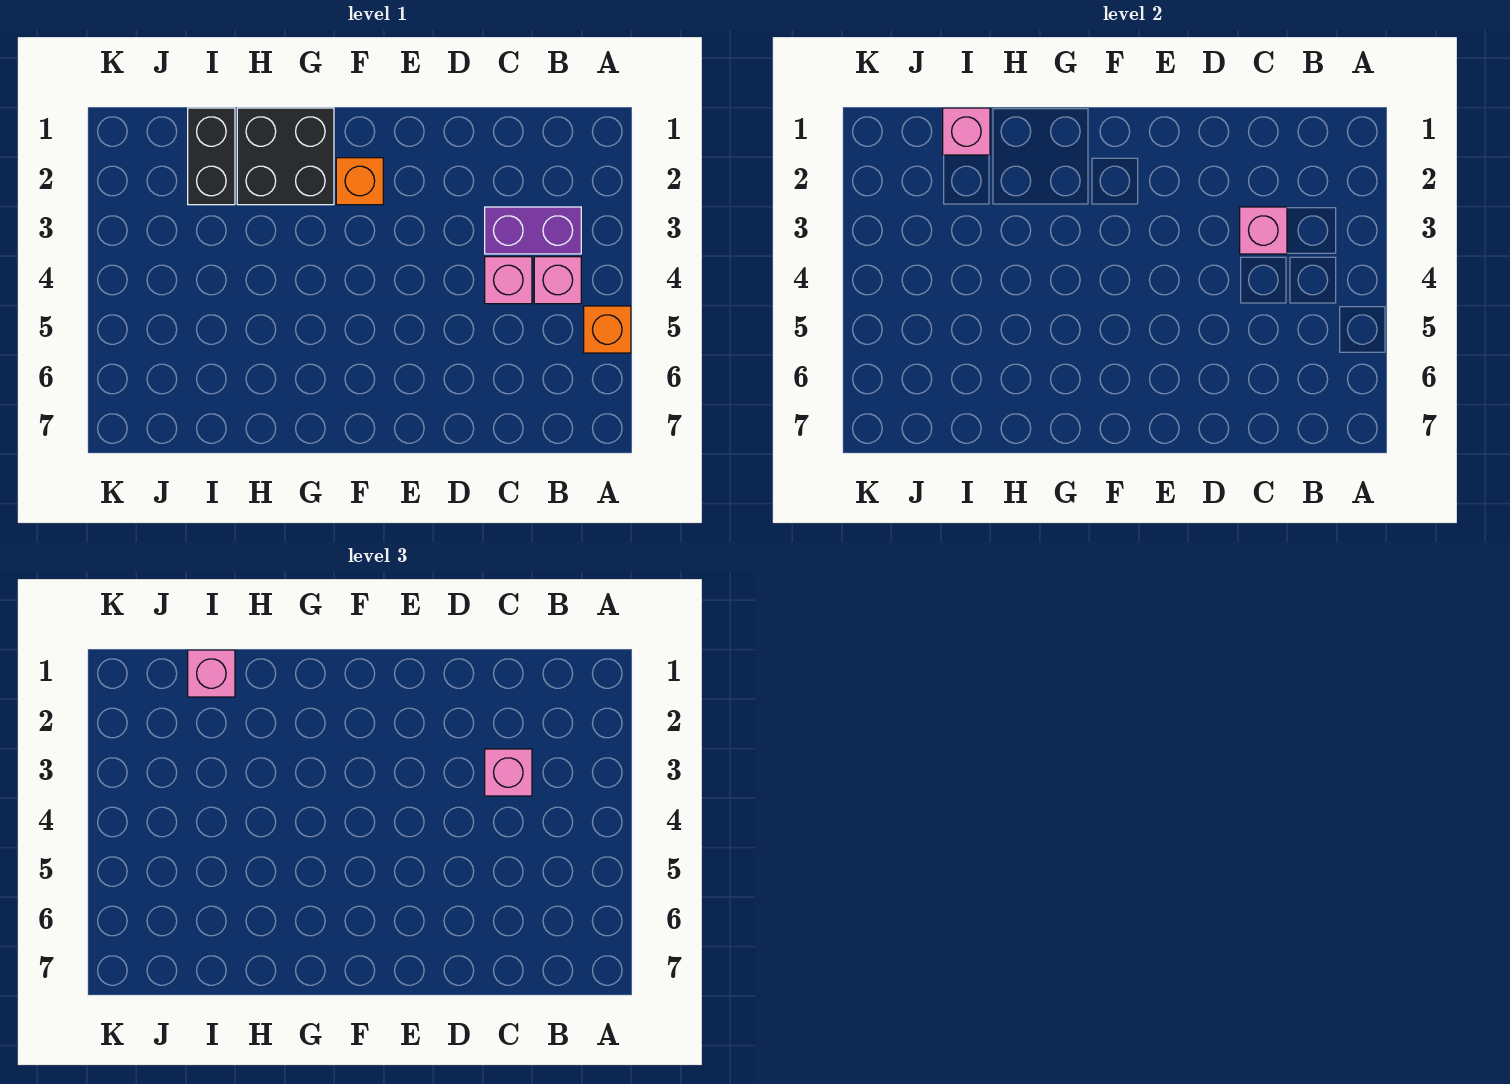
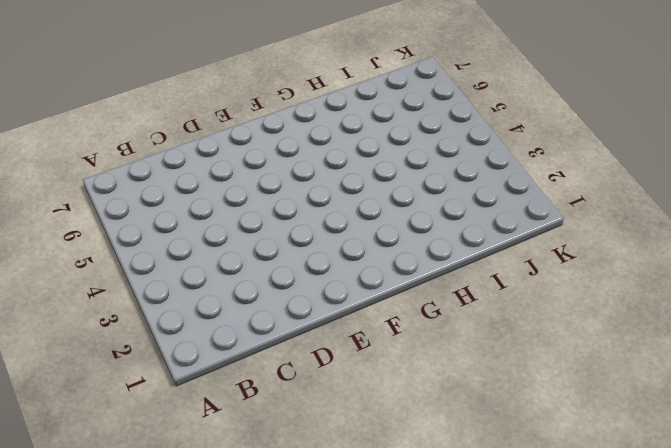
none -> orange 1x1 brick [584,306,631,353]
none -> purple 1x2 brick [485,207,581,254]

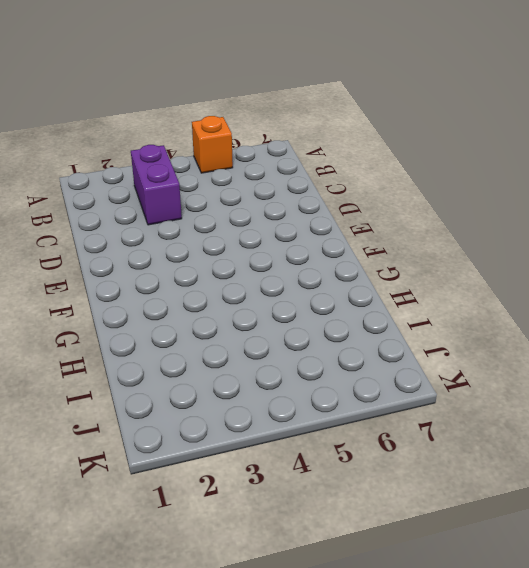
none -> pink 1x1 brick [534,257,581,304]
none -> pink 1x1 brick [485,257,532,304]

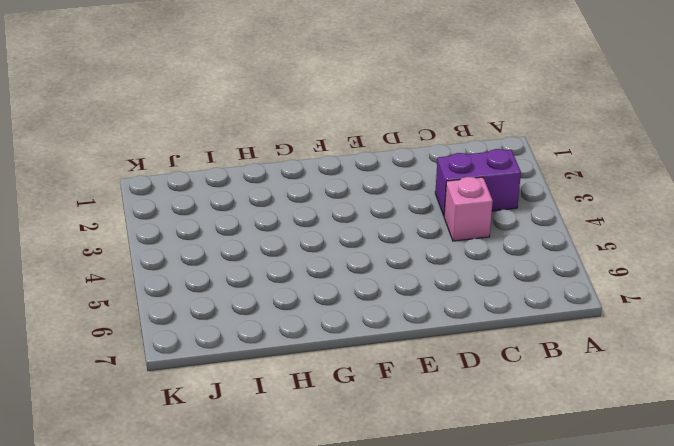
none -> orange 1x1 brick [584,306,631,353]
none -> pink 1x1 brick [534,257,581,304]

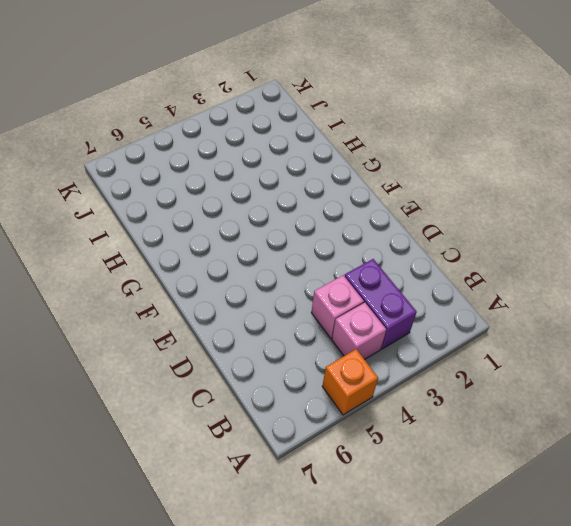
none -> orange 1x1 brick [336,158,383,205]
none -> black 2x2 brick [237,108,334,205]

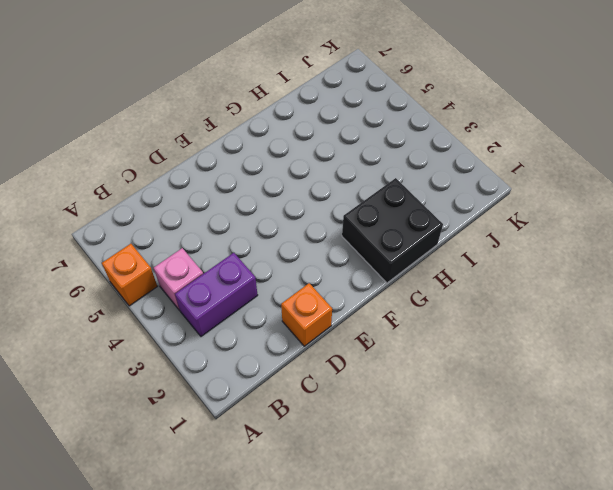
orange 1x1 brick [281,283,332,346] -> orange 1x1 brick moved to [336,158,383,205]
none -> pink 1x1 brick [485,257,532,304]
none -> black 1x2 brick [188,108,235,205]

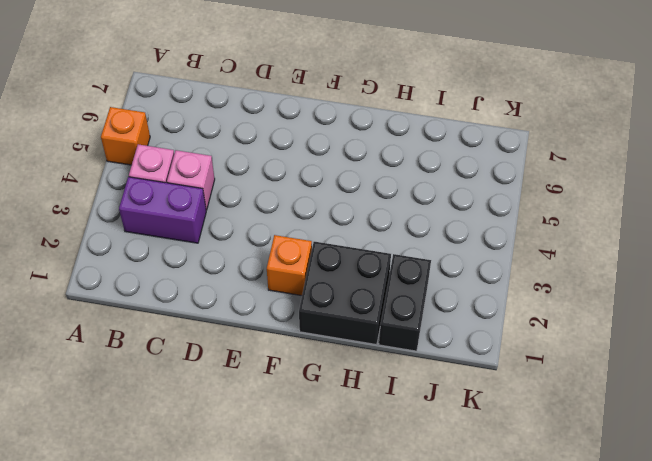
none -> pink 1x1 brick [1240,207,1287,254]
none -> pink 1x1 brick [943,108,990,155]

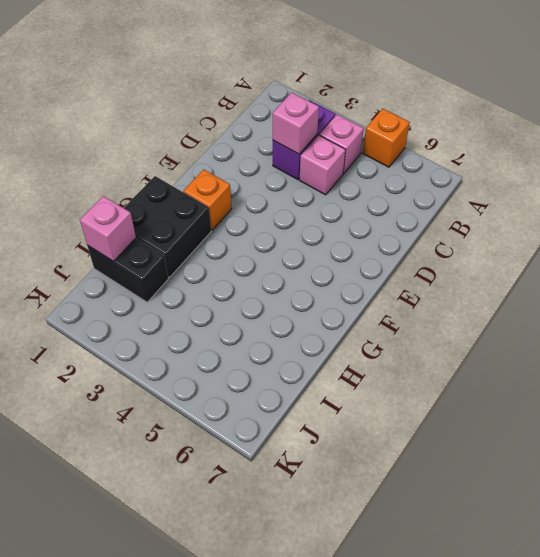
none -> pink 1x1 brick [485,749,532,796]
none -> pink 1x1 brick [188,650,235,697]

